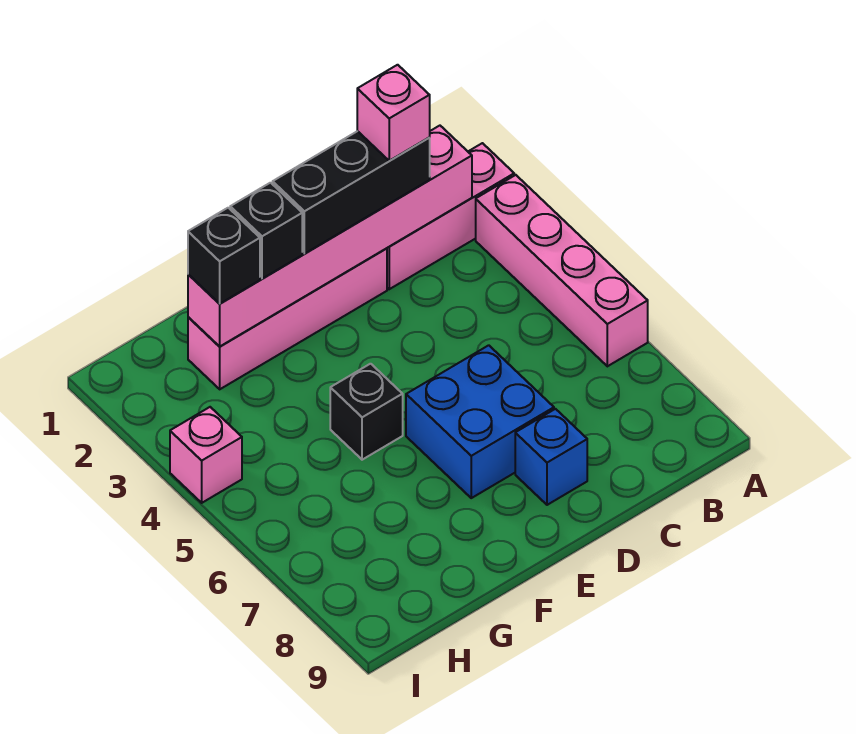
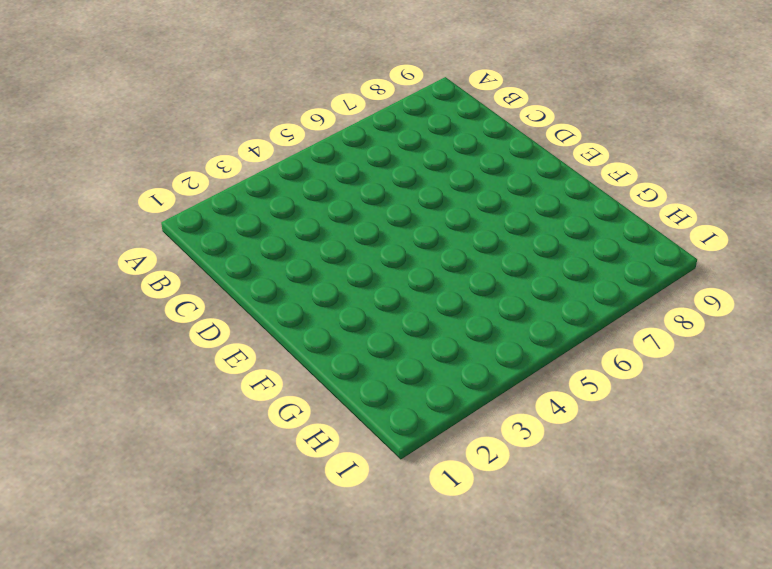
none -> pink 1x3 brick [387,143,514,289]
none -> pink 1x4 brick [476,175,648,366]
none -> pink 1x4 brick [188,248,387,389]

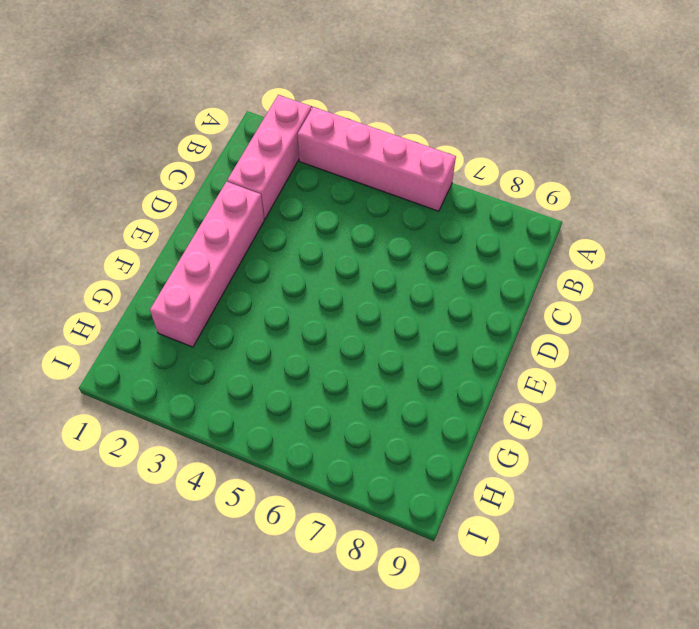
none -> blue 2x2 brick [406,345,554,498]
none -> blue 1x1 brick [515,409,587,505]
none -> black 1x1 brick [330,364,403,460]

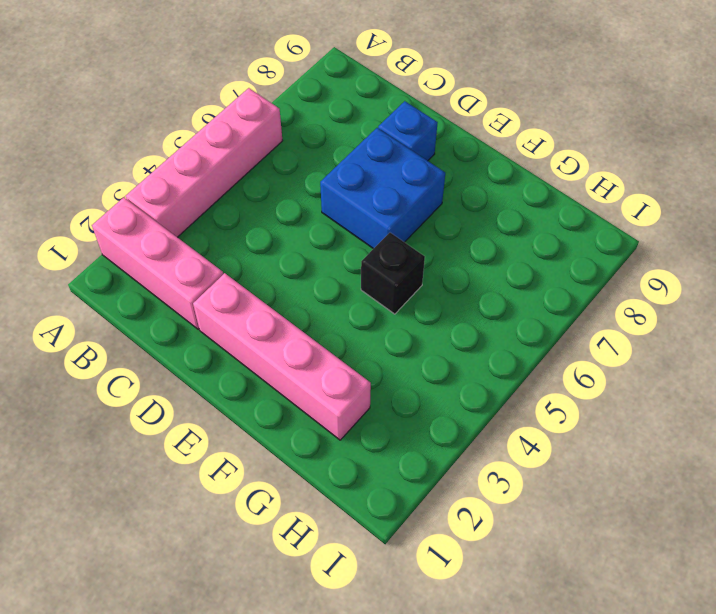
none -> pink 1x1 brick [170,407,242,503]
none -> pink 1x6 brick [188,126,472,347]
none -> black 1x3 brick [273,131,430,254]

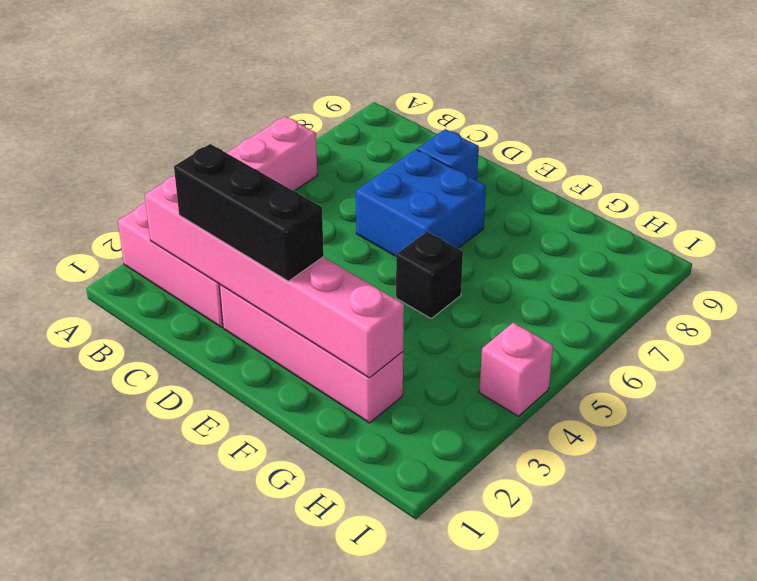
none -> black 1x1 brick [230,183,302,279]
none -> black 1x1 brick [188,208,260,304]
none -> pink 1x1 brick [357,65,430,161]

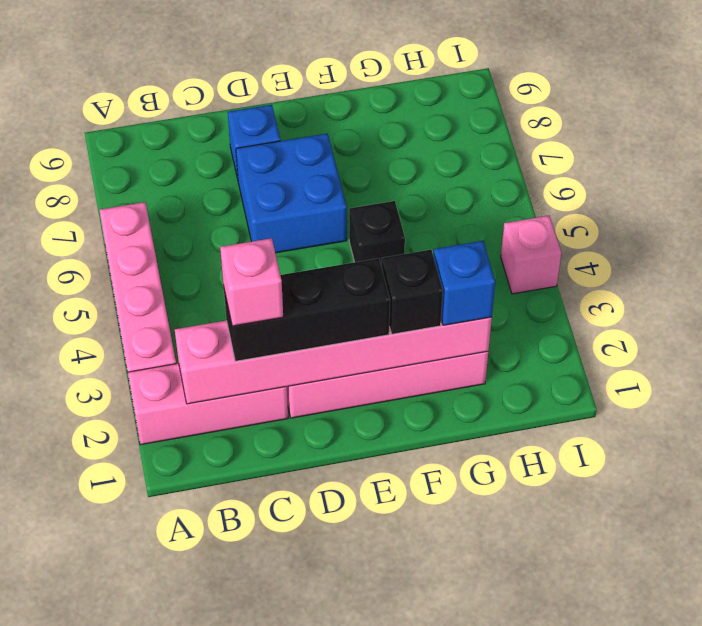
blue 1x1 brick [433,241,495,325] -> black 1x1 brick [188,208,260,304]

